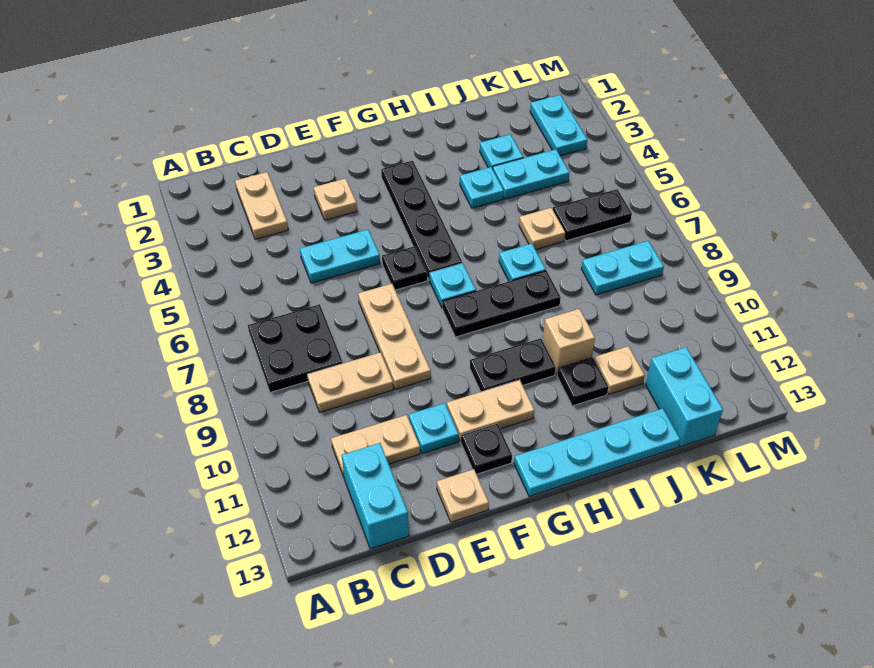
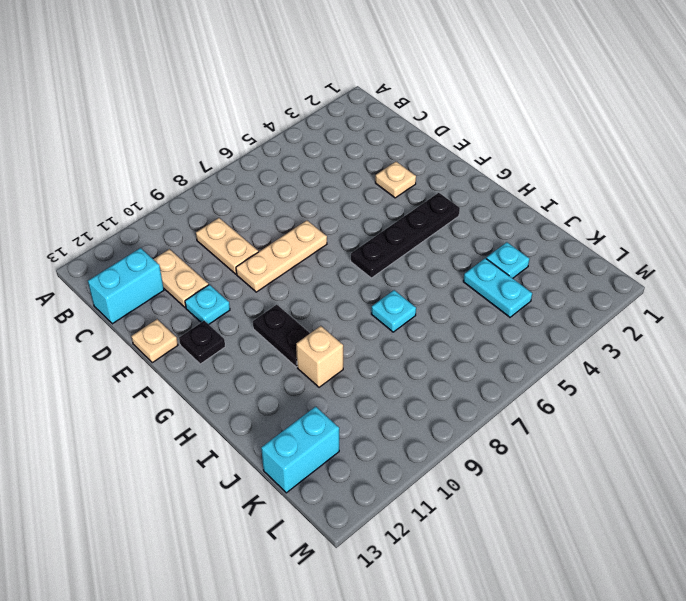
none -> black 2x2 plate [248,304,343,393]
none -> tan 1x2 plate [235,172,288,239]
none -> cyan 1x2 plate [300,230,380,283]
none -> black 1x1 plate [382,246,427,290]

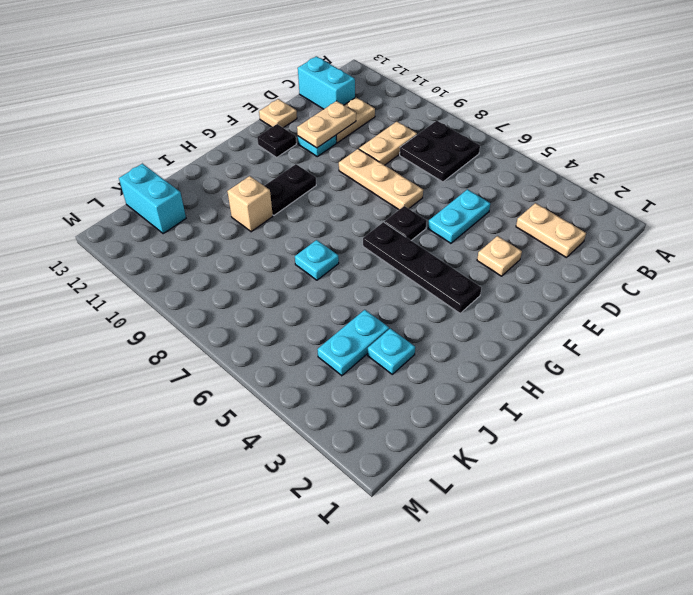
tan 1x2 plate [297,101,356,148] -> tan 1x2 plate moved to [447,380,534,441]
none -> cyan 1x1 plate [430,263,476,308]
none -> black 1x3 plate [443,271,561,337]
none -> cyan 1x4 plate [514,408,680,496]
none -> cyan 1x1 plate [460,167,504,208]

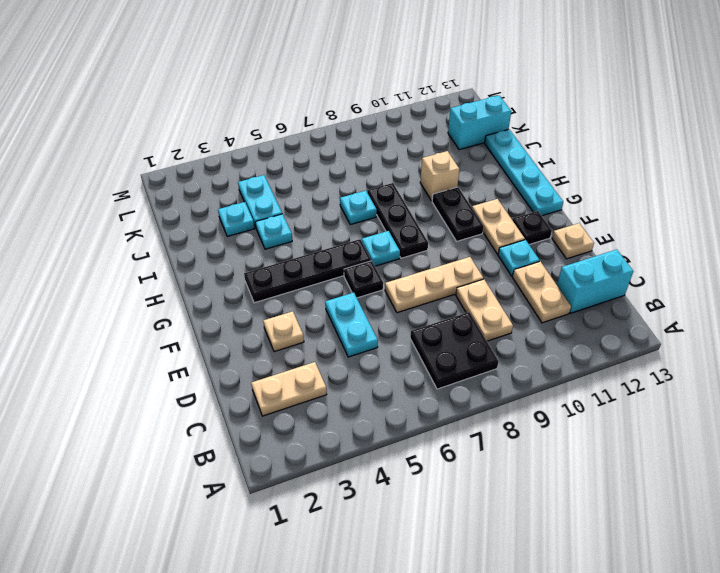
none -> black 1x1 plate [557,357,608,406]
none -> tan 1x1 plate [519,208,565,250]
none -> tan 1x1 plate [594,346,645,394]
none -> black 1x2 plate [553,189,632,241]

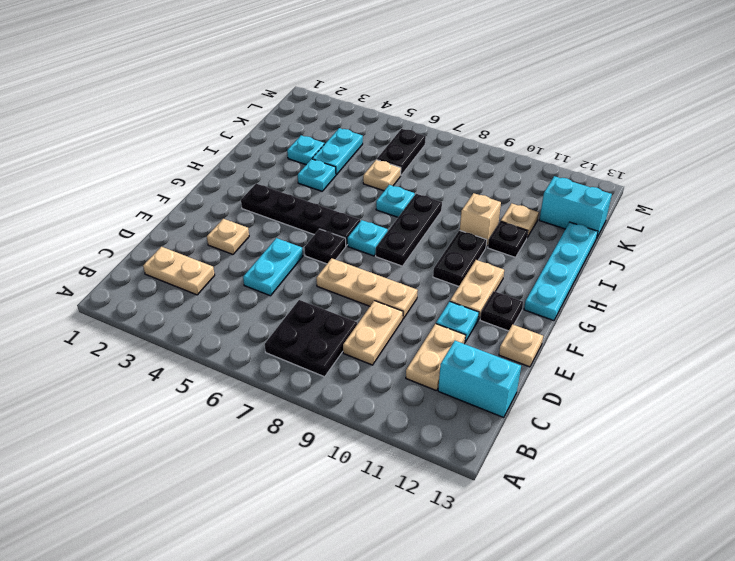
none -> cyan 1x2 plate [581,241,664,295]
none -> cyan 1x2 plate [530,95,587,156]

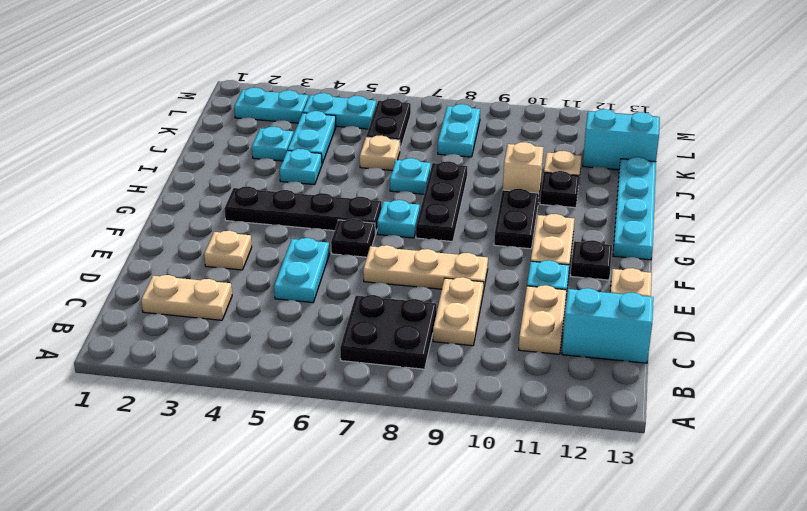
cyan 1x2 plate [303,93,376,129] -> none

